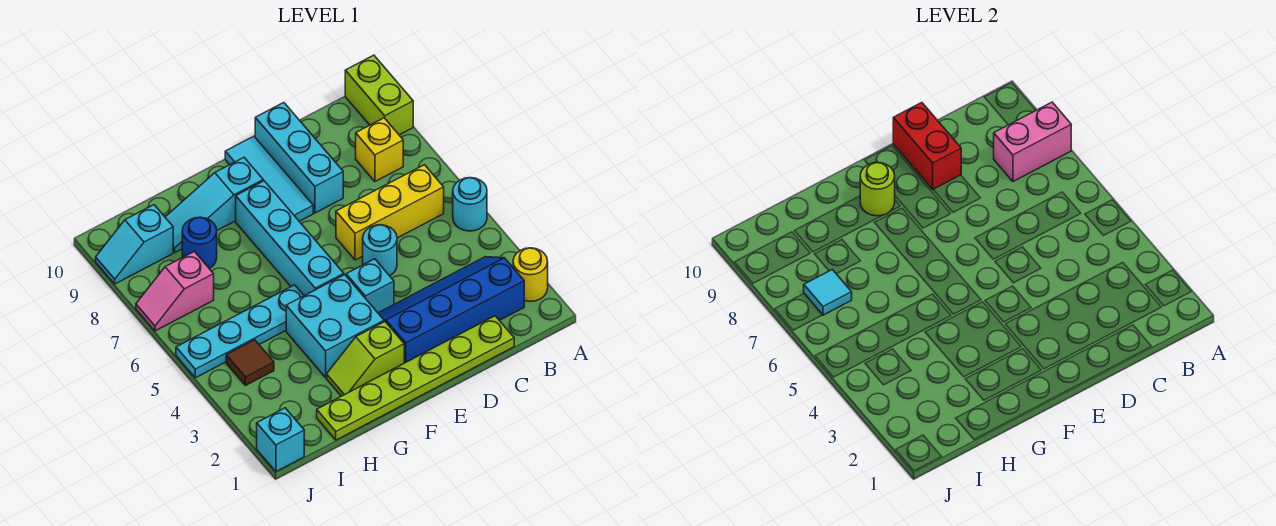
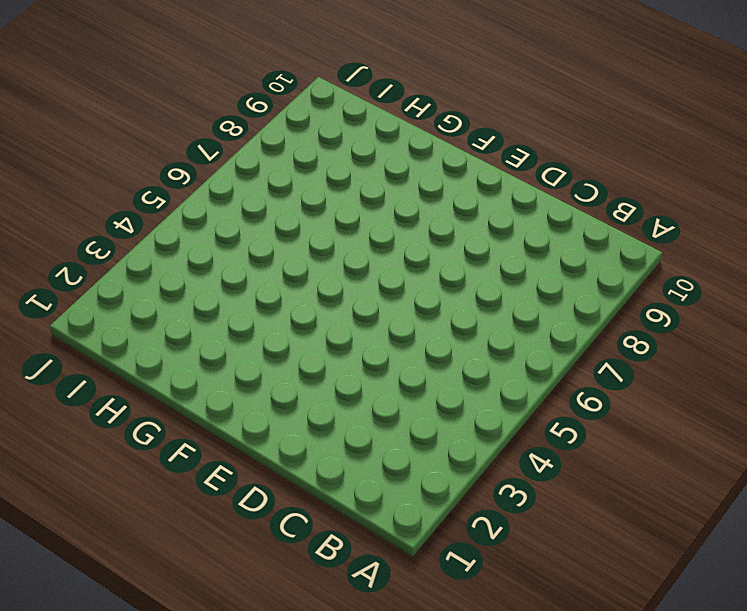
none -> yellow 1x1 round brick [513,248,548,301]
none -> cyan 1x1 round brick [453,178,487,231]
none -> lime 1x2 brick [345,55,413,135]

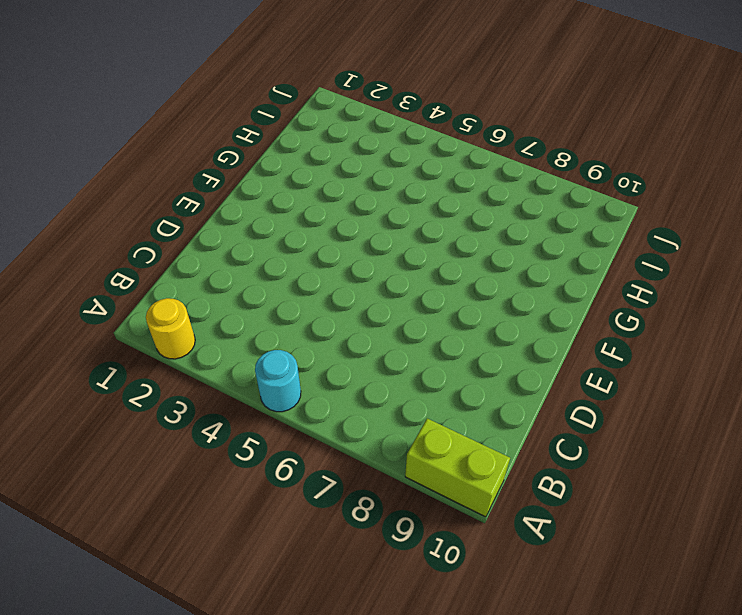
none -> blue 2x4 slope [378,257,524,363]
none -> yellow 1x3 brick [336,165,444,260]
none -> yellow 1x1 brick [356,118,403,181]

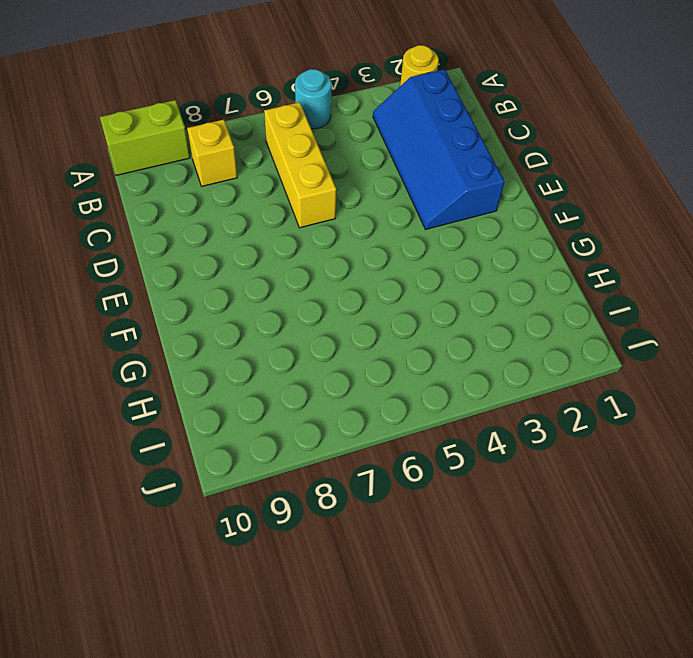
none -> lime 1x6 plate [317,316,514,440]
none -> cyan 1x1 round brick [363,225,397,276]
none -> cyan 1x3 brick [255,103,343,213]

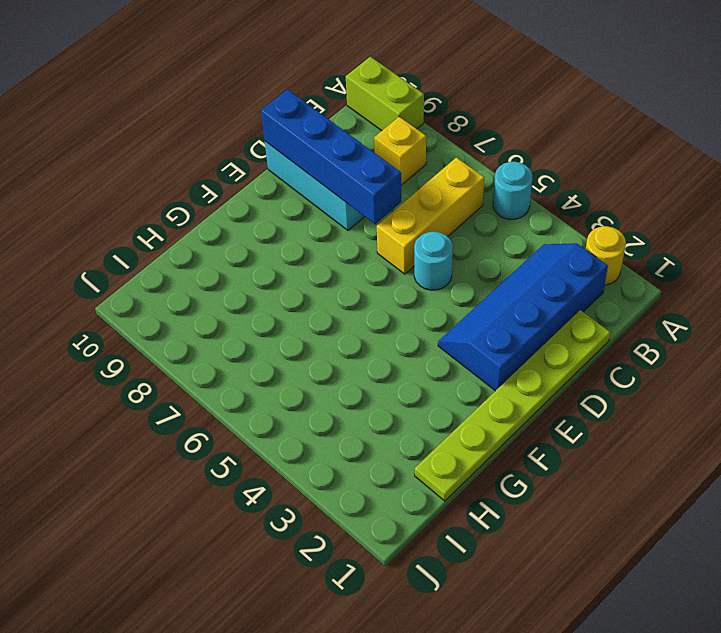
blue 1x4 brick [261,89,401,224] -> red 1x2 brick [893,103,961,189]
none -> cyan 1x1 brick [346,259,394,313]
none -> cyan 1x3 tile [225,136,313,221]
none -> lime 1x2 slope [327,322,404,396]

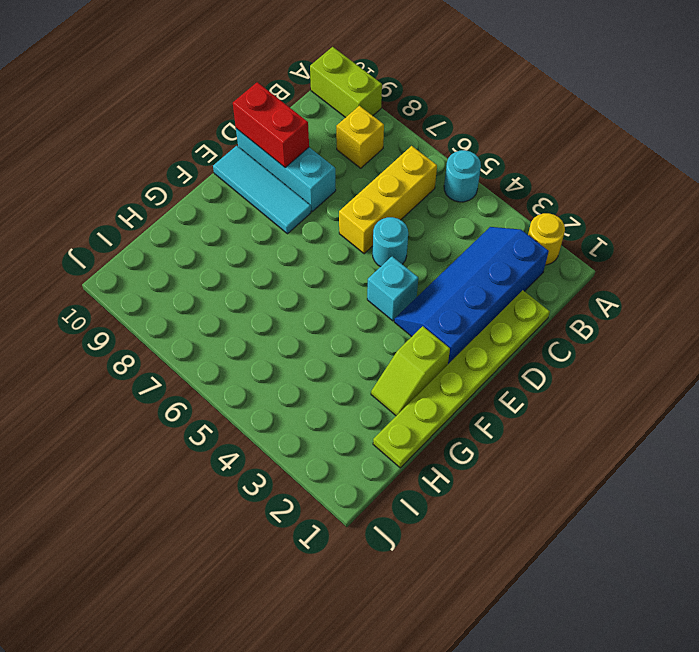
none -> cyan 2x2 brick [286,275,384,377]
none -> cyan 1x4 brick [236,181,344,296]
none -> cyan 1x3 slope [165,158,263,252]

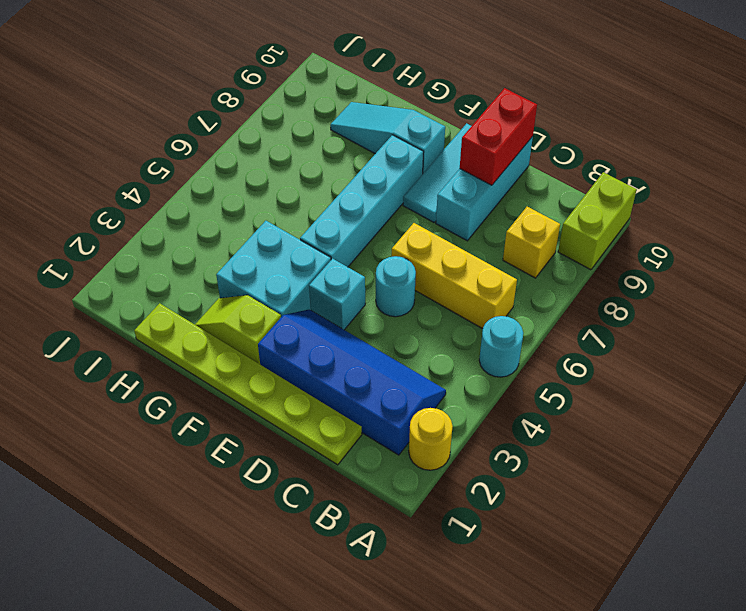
none -> cyan 1x4 plate [176,285,304,378]
none -> blue 1x1 round brick [182,217,217,268]
none -> brown 1x1 tile [226,340,274,386]

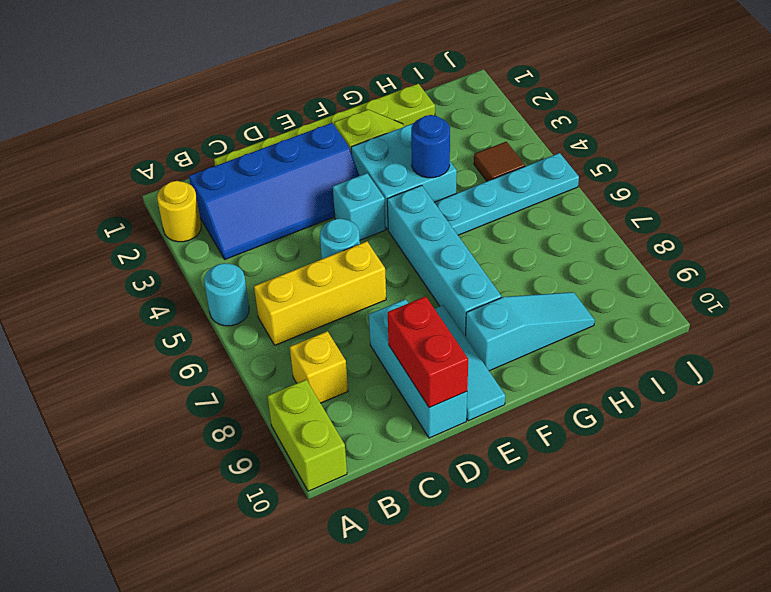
blue 1x1 round brick [411,115,450,178] -> blue 1x1 round brick moved to [182,217,217,268]
none -> pink 1x2 slope [136,252,214,331]
none -> cyan 1x2 slope [96,205,173,284]
none -> cyan 1x1 brick [257,408,304,471]

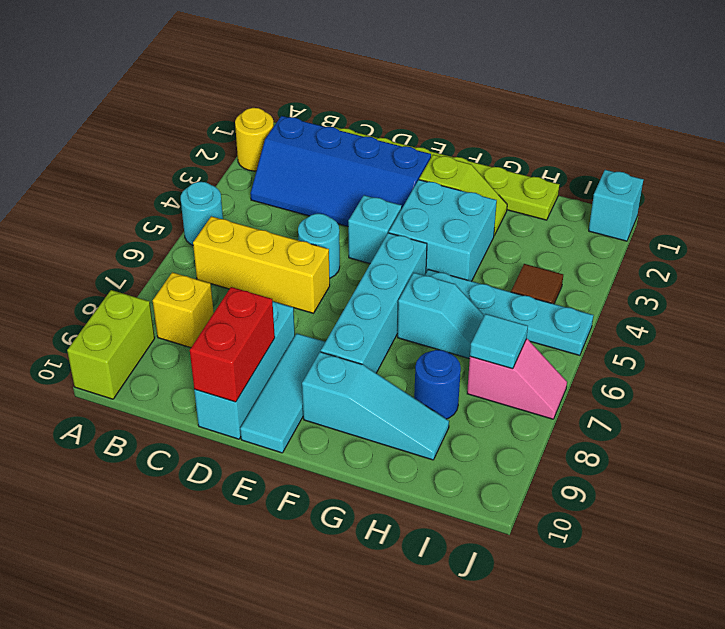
cyan 1x2 slope [398,273,484,359] -> cyan 1x2 slope moved to [96,205,173,284]
none -> pink 1x2 brick [994,102,1071,181]
none -> lime 1x1 round brick [860,163,895,216]

